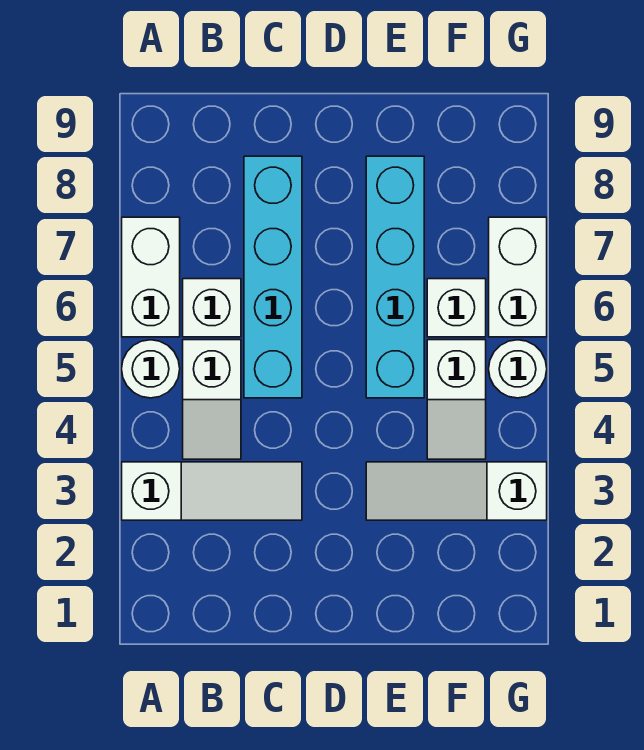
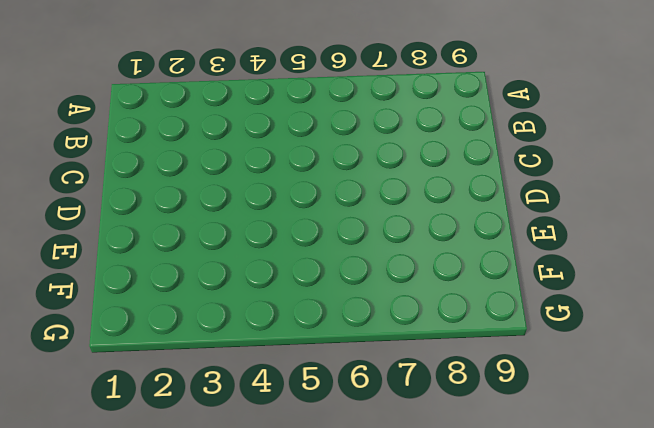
none -> white 1x3 slope [122,462,302,520]
none -> white 1x1 round brick [122,340,180,398]
none -> white 1x2 brick [122,217,180,337]

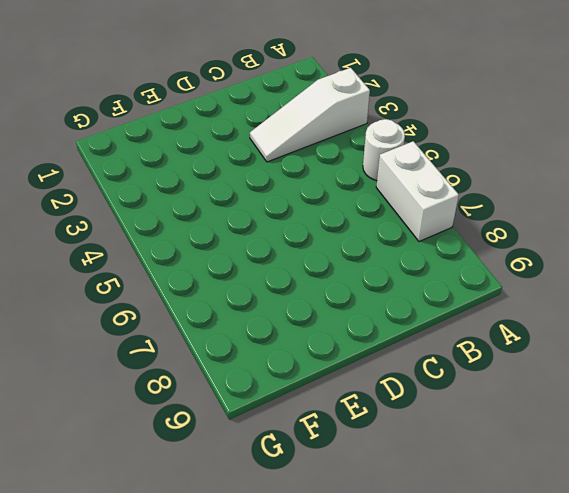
none -> white 1x2 slope [183,340,241,459]
none -> white 1x1 brick [183,279,241,337]
none -> cyan 1x4 brick [244,156,302,398]

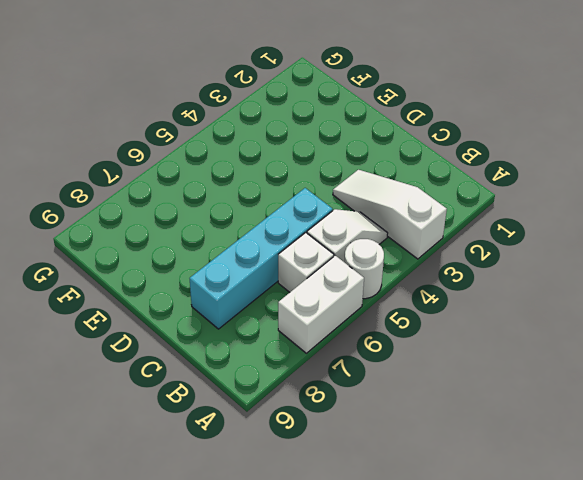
none -> white 1x3 slope [366,462,547,520]
none -> cyan 1x4 brick [366,156,424,398]
none -> white 1x2 slope [427,340,486,459]

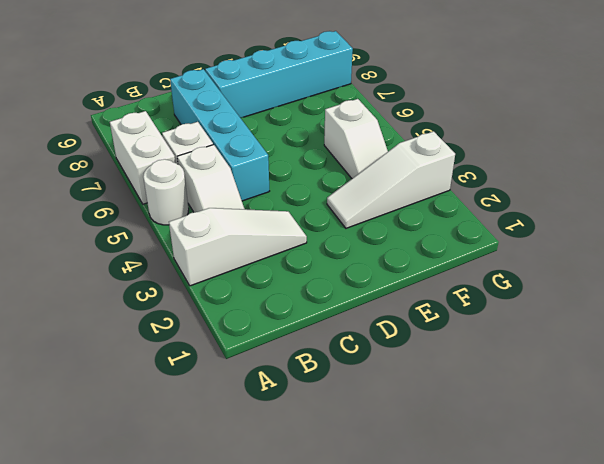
cyan 1x4 brick [205,31,353,118] -> cyan 1x4 brick turned to [366,156,424,398]
none -> white 1x1 brick [427,279,486,337]
none -> white 1x1 round brick [489,340,547,398]
none -> white 1x2 brick [489,217,547,337]

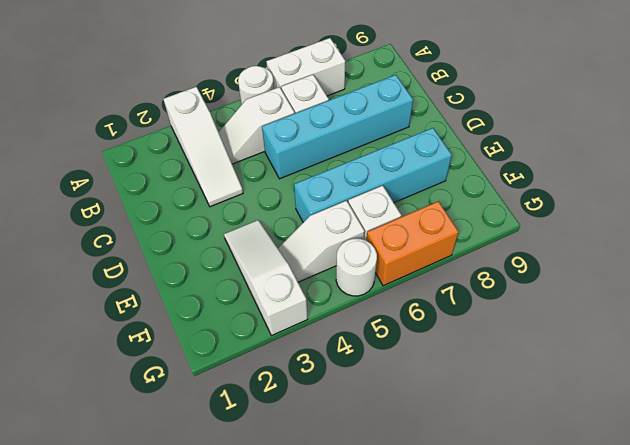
orange 1x2 brick [366,201,459,286] -> white 1x2 brick [489,217,547,337]

